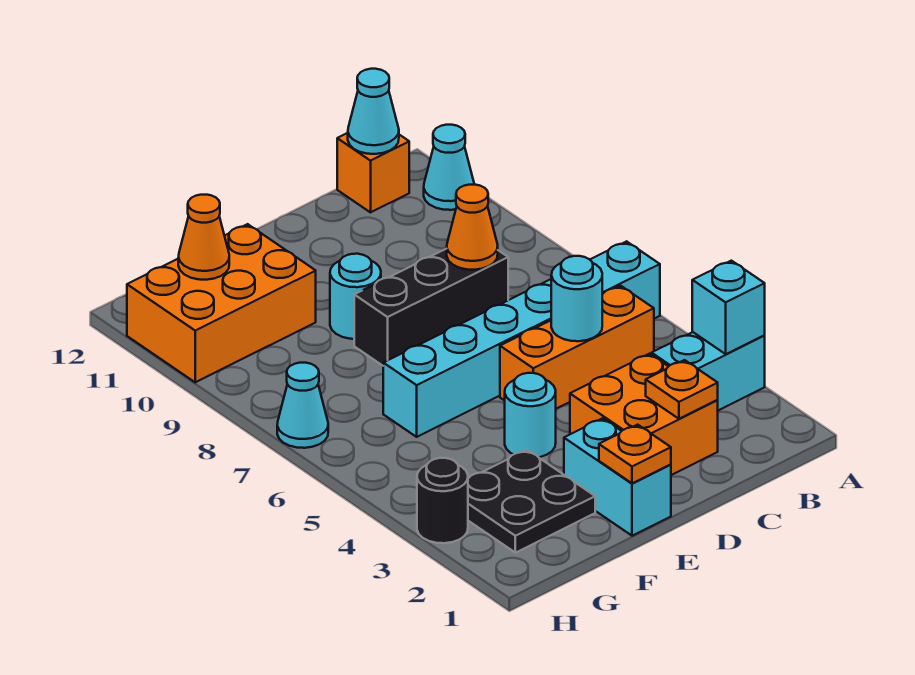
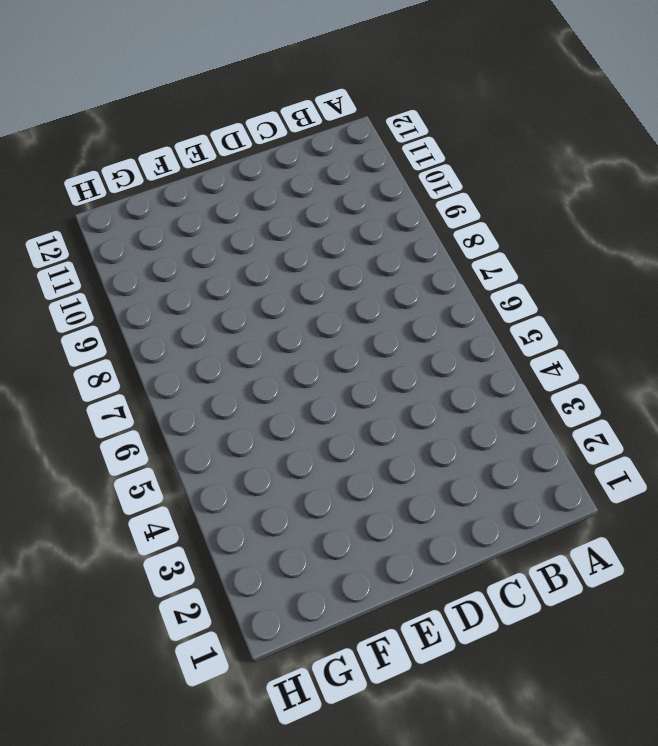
none -> cyan 1x2 brick [652,332,765,410]
none -> cyan 1x6 brick [383,241,660,437]
none -> cyan 1x1 cone [424,125,474,210]

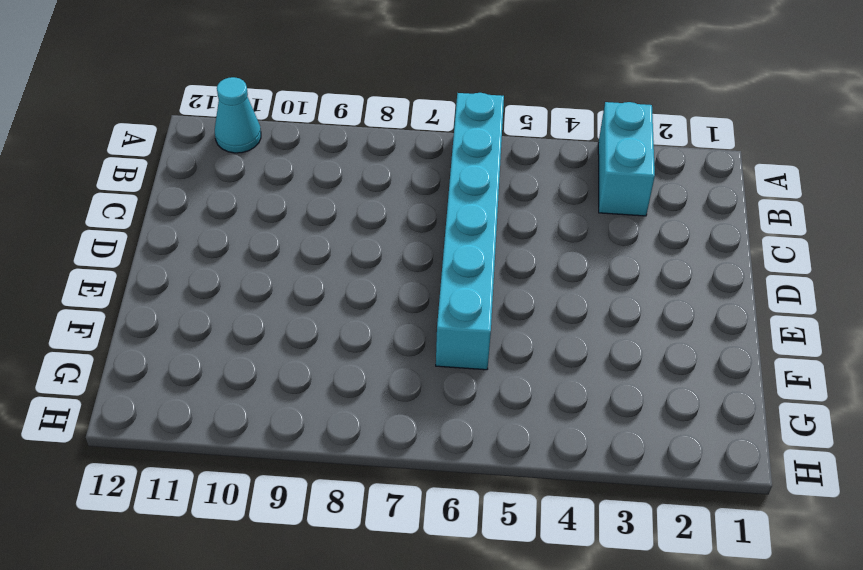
none -> orange 1x3 brick [500,286,654,409]
none -> orange 1x1 brick [337,133,409,212]
none -> orange 2x2 brick [570,354,718,475]

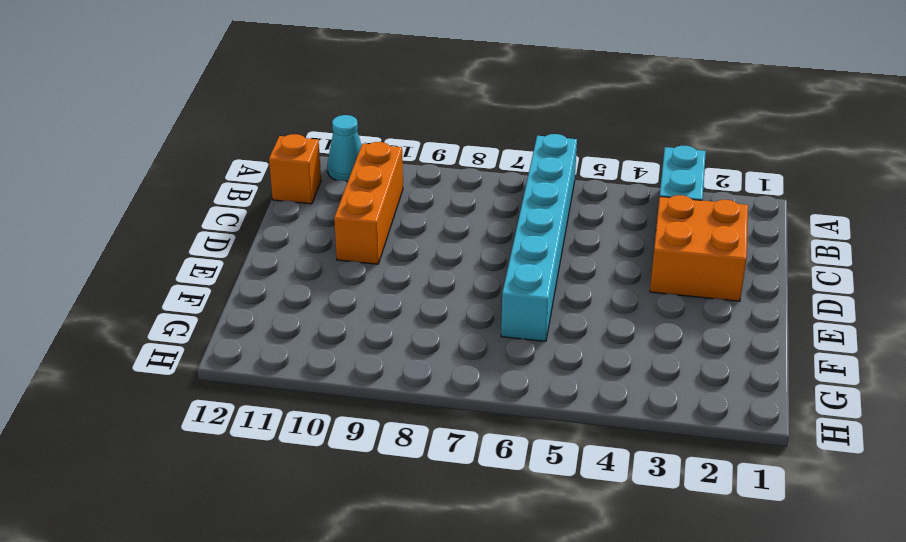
orange 1x3 brick [334,142,403,264] -> orange 1x3 brick moved to [500,286,654,409]
none -> black 1x3 brick [354,249,508,366]
none -> cyan 1x2 brick [564,418,671,536]
none -> cyan 1x1 round brick [505,373,556,457]

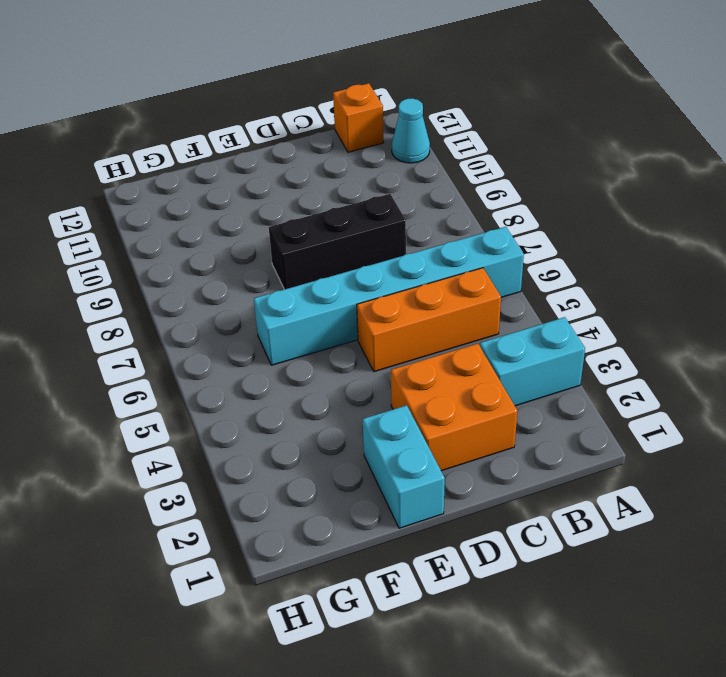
none -> cyan 1x1 round brick [505,373,556,457]
none -> cyan 1x1 round brick [330,254,381,339]
none -> black 2x2 plate [468,450,595,553]

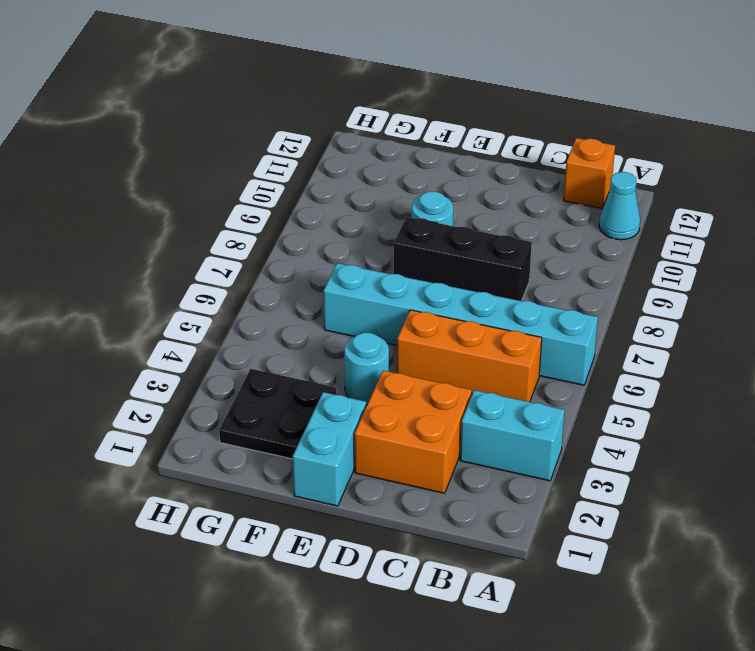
none -> orange 2x3 brick [127,224,316,382]
none -> black 1x1 round brick [417,458,468,543]
none -> cyan 1x1 cone [277,363,328,448]

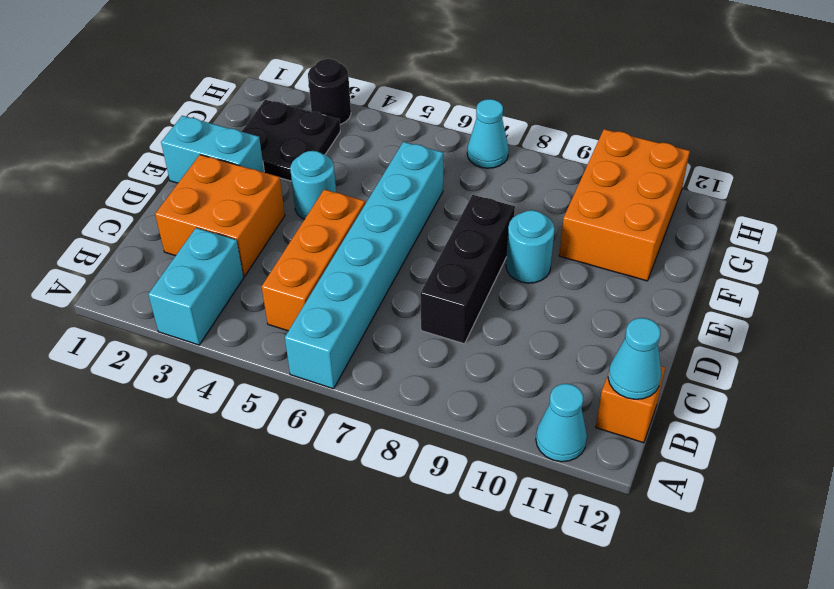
none -> cyan 1x1 brick [692,261,765,354]
none -> orange 1x1 plate [646,360,718,419]
none -> cyan 1x1 round brick [551,256,602,341]

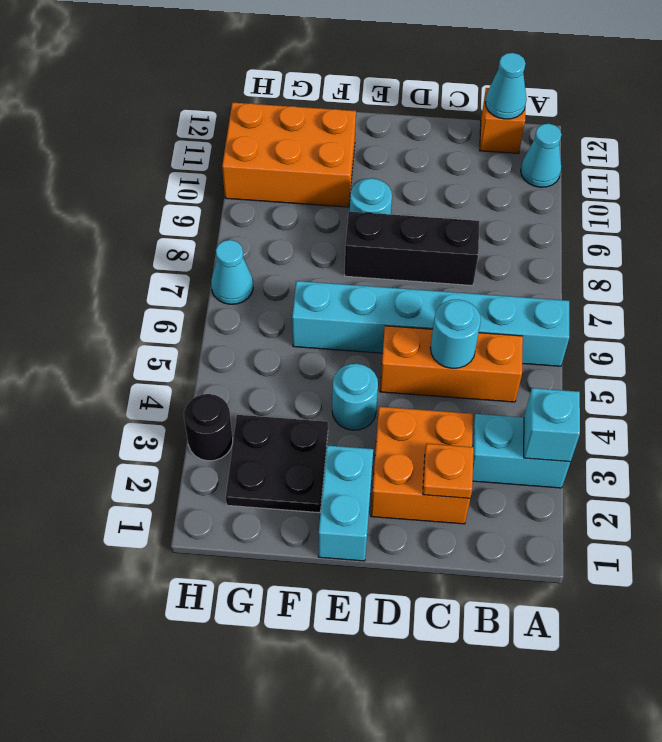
none -> orange 1x1 cone [446,185,498,270]
none -> orange 1x1 plate [599,425,671,483]
none -> orange 1x1 cone [178,195,229,280]

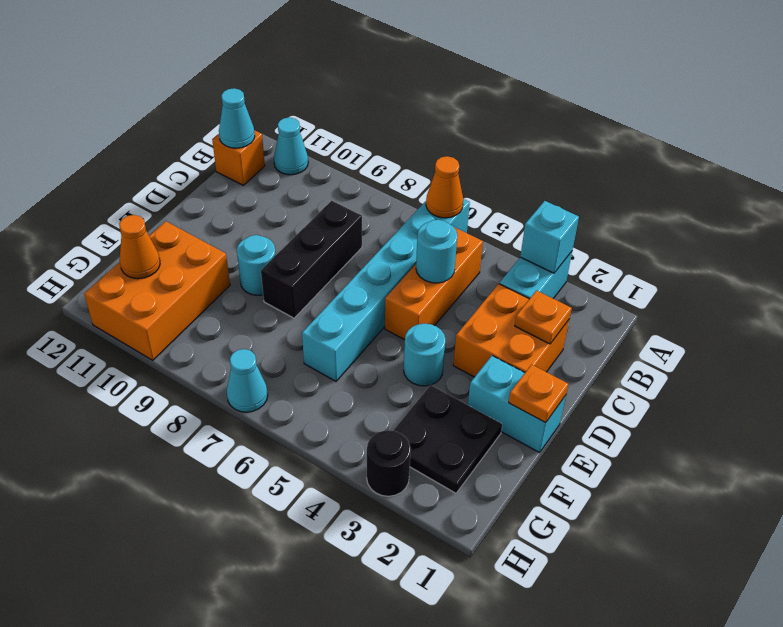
orange 1x1 cone [426,156,463,218] -> orange 1x1 cone moved to [446,185,498,270]

